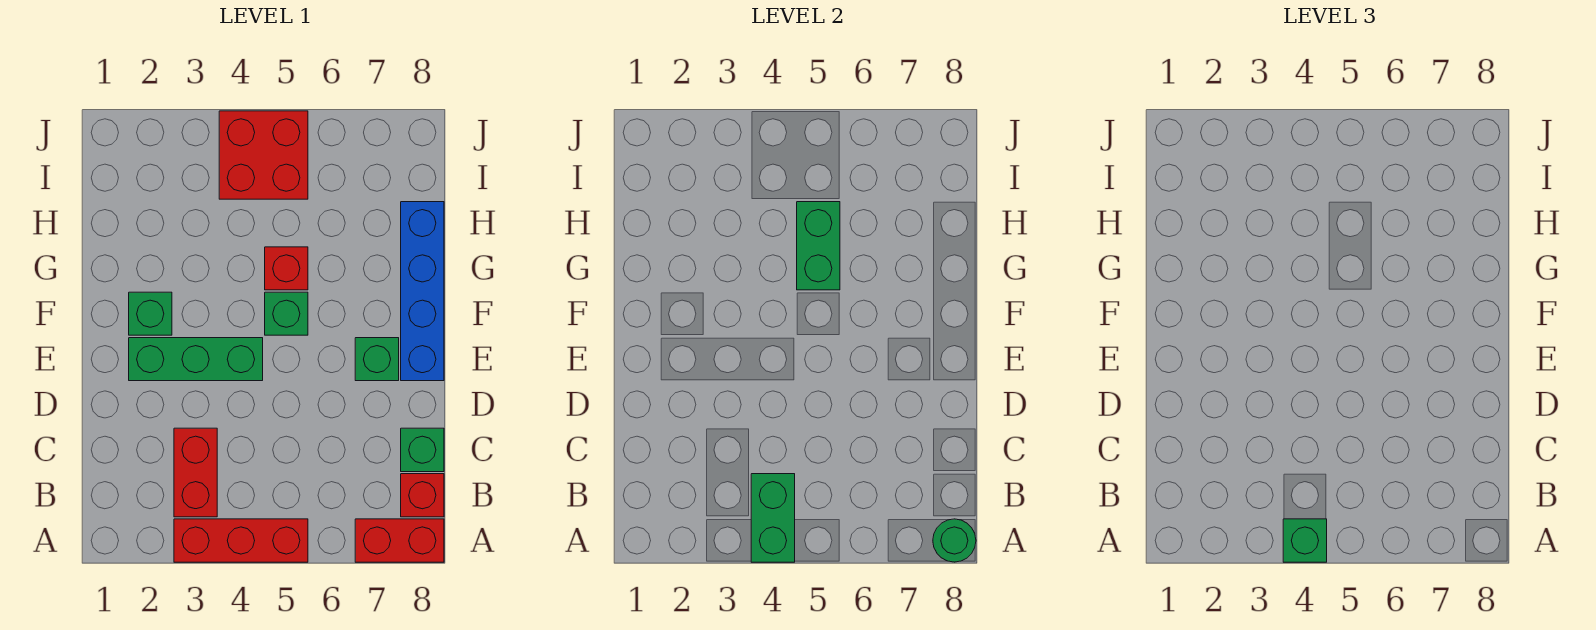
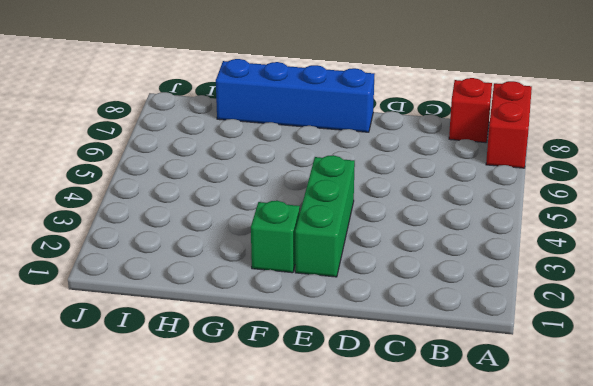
none -> red 1x3 brick [174,519,308,562]
none -> red 1x2 brick [174,428,217,517]
none -> green 1x1 brick [401,428,444,472]

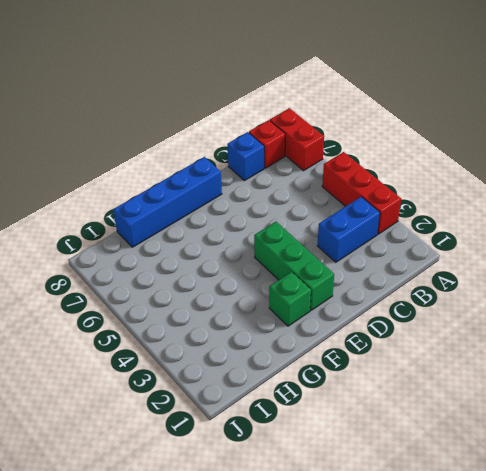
blue 1x2 brick [318,197,380,262] -> red 1x2 brick [174,428,217,517]
blue 1x1 brick [227,132,264,181] -> green 1x1 brick [401,428,444,472]
none -> green 1x1 brick [355,338,399,381]
none -> green 1x1 brick [265,292,308,335]
none -> red 1x1 brick [265,247,308,290]

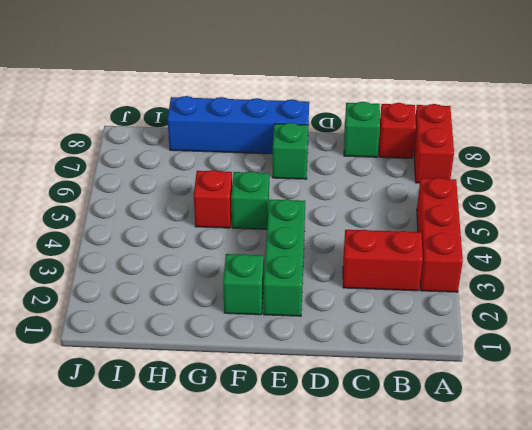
none -> red 2x2 brick [219,111,308,199]
none -> green 1x2 brick [751,474,795,562]
none -> green 1x1 round brick [933,519,976,562]

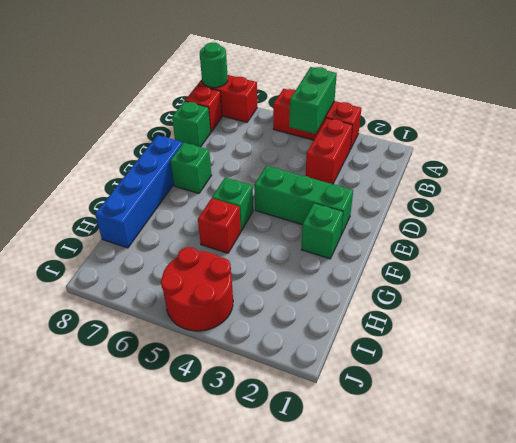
red 2x2 round brick [161,247,233,331] -> red 2x2 brick [219,111,308,199]
none -> green 1x2 brick [797,202,840,290]
none -> green 1x1 brick [1283,519,1327,562]

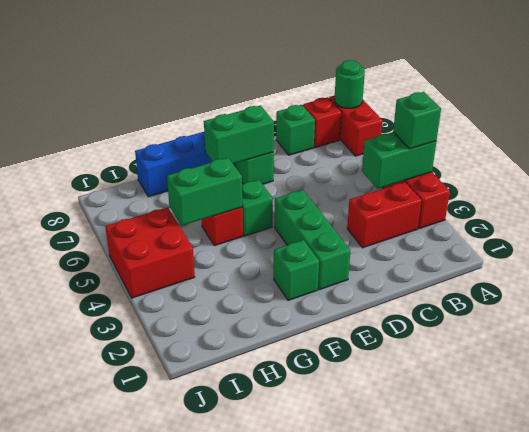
green 1x2 brick [204,105,274,164] -> none

